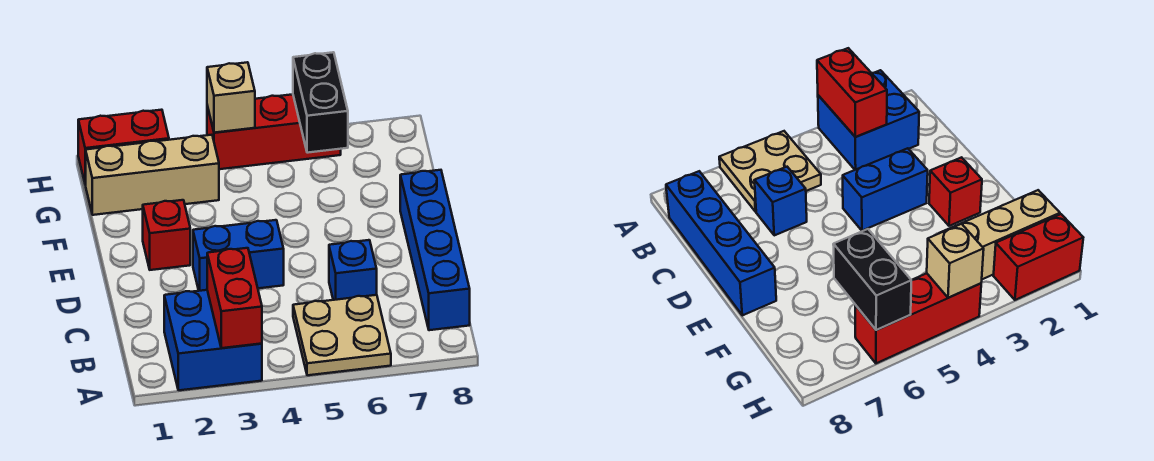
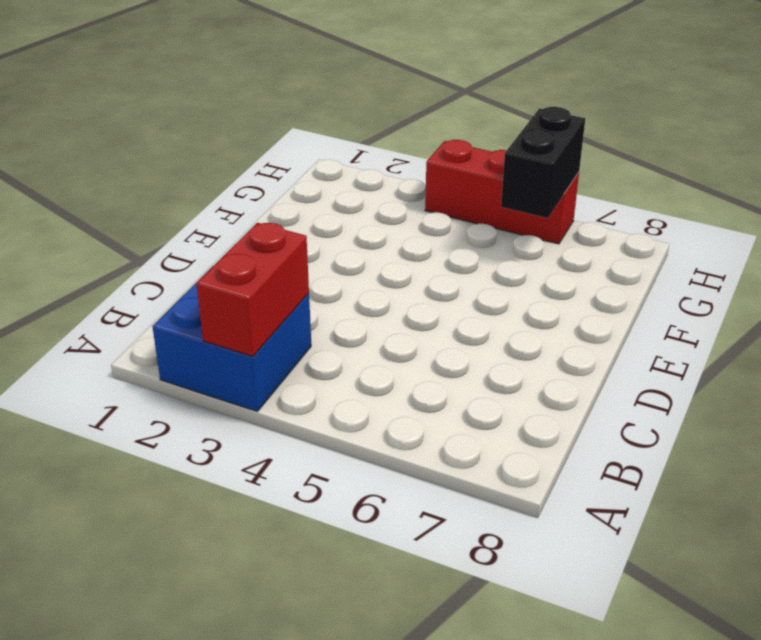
none -> tan 2x2 plate [293,295,391,375]
none -> blue 1x4 brick [400,170,470,330]
none -> blue 1x1 brick [329,240,377,300]

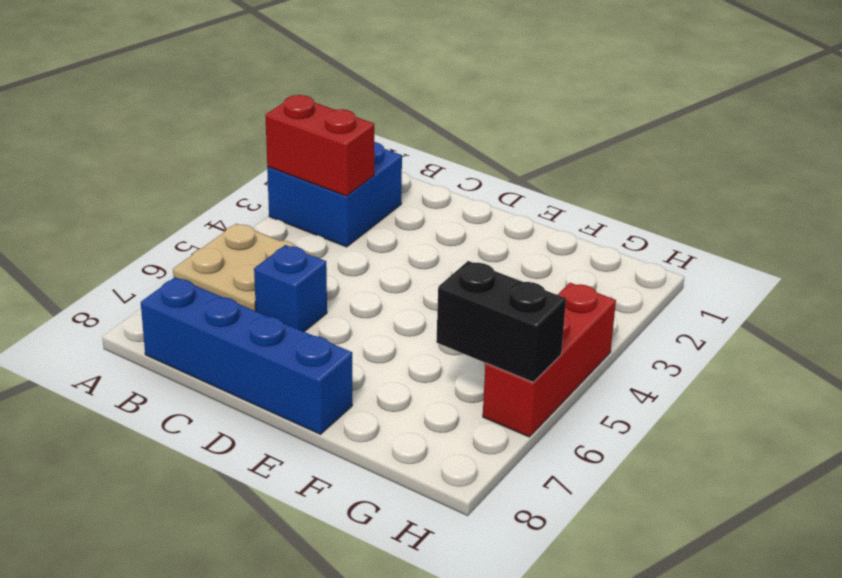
none -> blue 1x2 brick [193,220,284,291]
none -> red 1x1 brick [143,200,190,270]
none -> tan 1x3 brick [86,135,219,215]

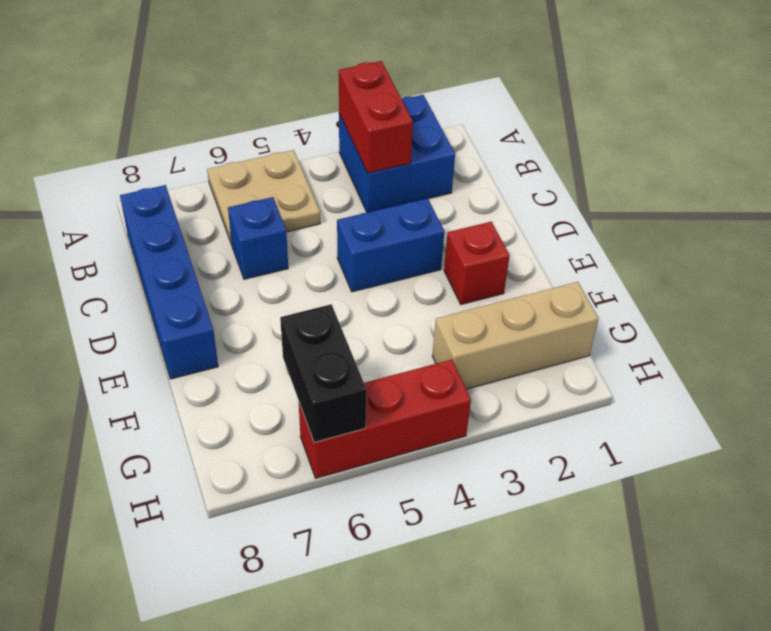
none -> red 1x2 brick [78,110,169,185]
none -> tan 1x1 brick [207,62,255,133]

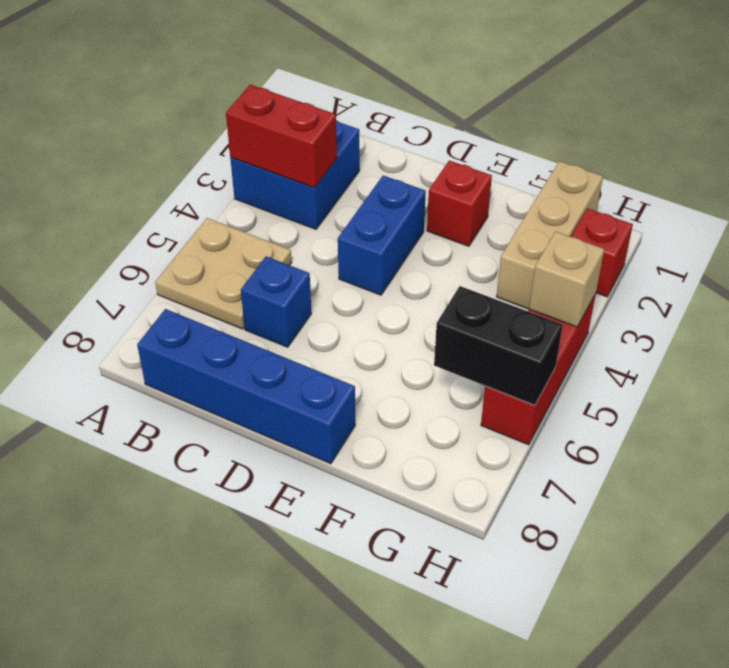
red 1x1 brick [571,208,633,297] -> red 1x2 brick [78,110,169,185]

